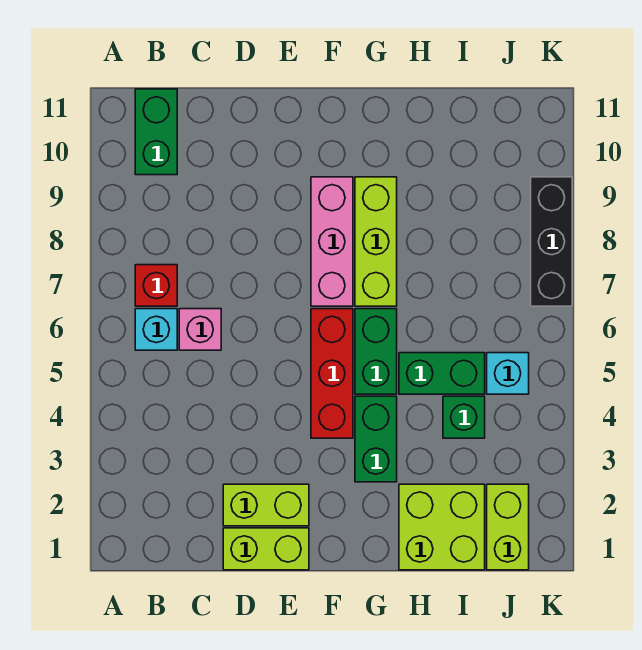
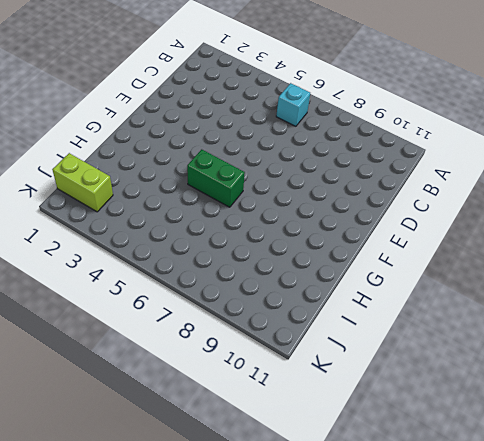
none -> red 1x1 brick [135,265,177,306]
none -> green 1x2 brick [135,89,177,175]
none -> pink 1x1 brick [179,309,221,350]

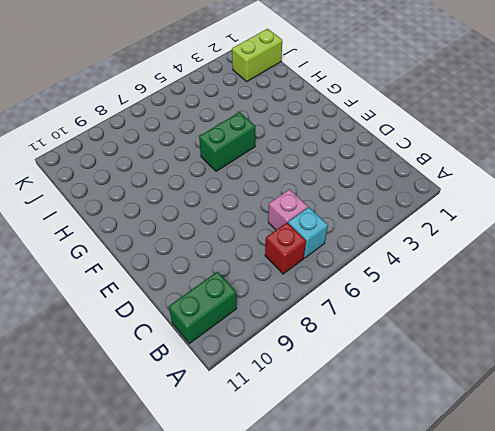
none -> lime 1x2 brick [223,528,309,570]
none -> lime 1x2 brick [223,484,309,526]
none -> red 1x3 brick [311,309,353,438]

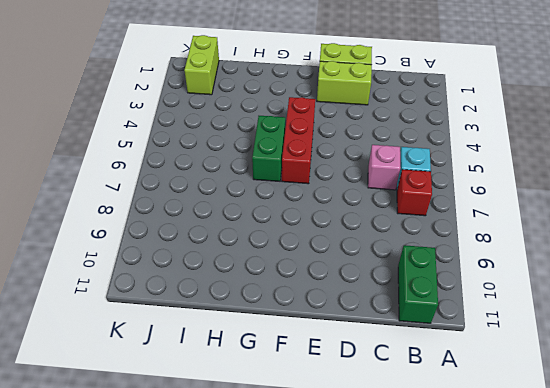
none -> pink 1x3 brick [311,177,353,306]
none -> green 1x2 brick [355,396,397,482]
none -> lime 1x3 brick [355,177,397,306]

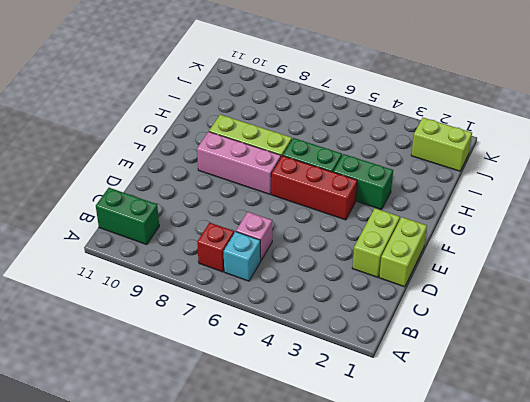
none -> lime 2x2 brick [399,484,485,570]
none -> green 1x2 brick [399,353,485,394]
none -> green 1x1 brick [443,396,485,438]

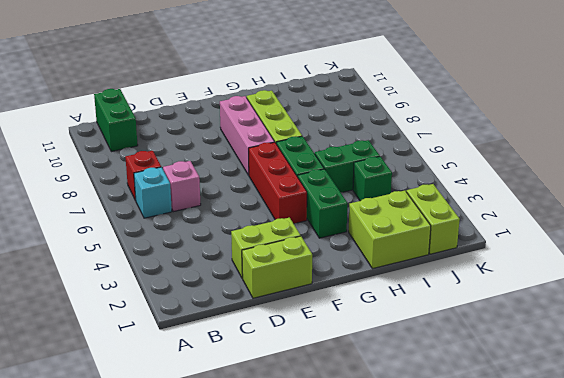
none -> cyan 1x1 brick [487,353,529,394]
none -> black 1x3 brick [531,177,572,306]

